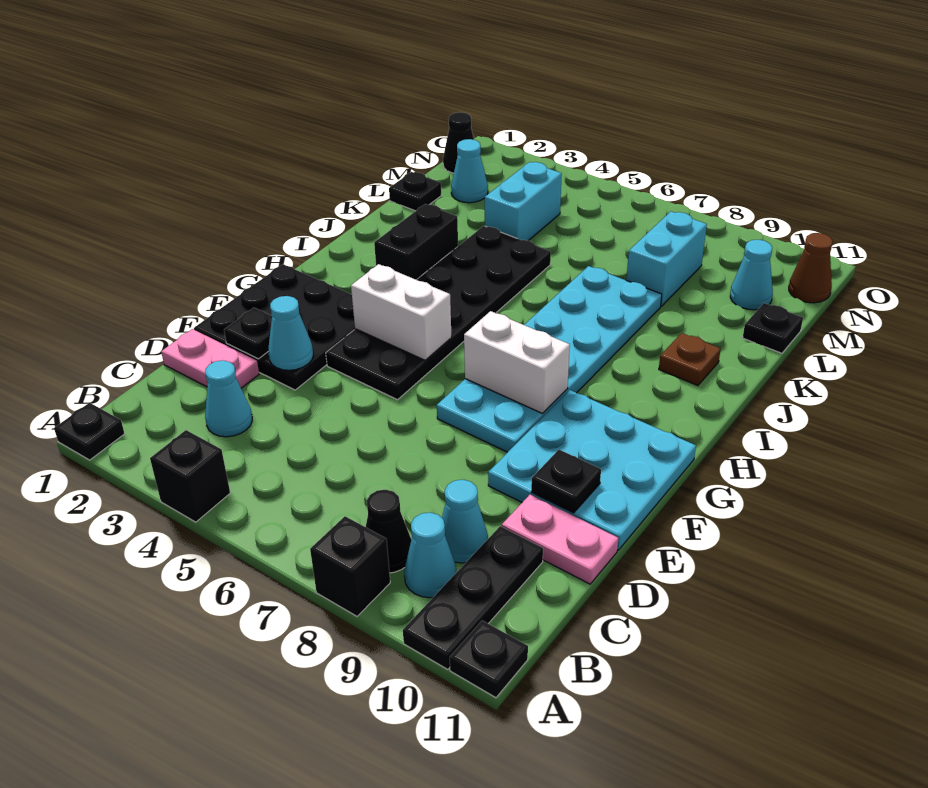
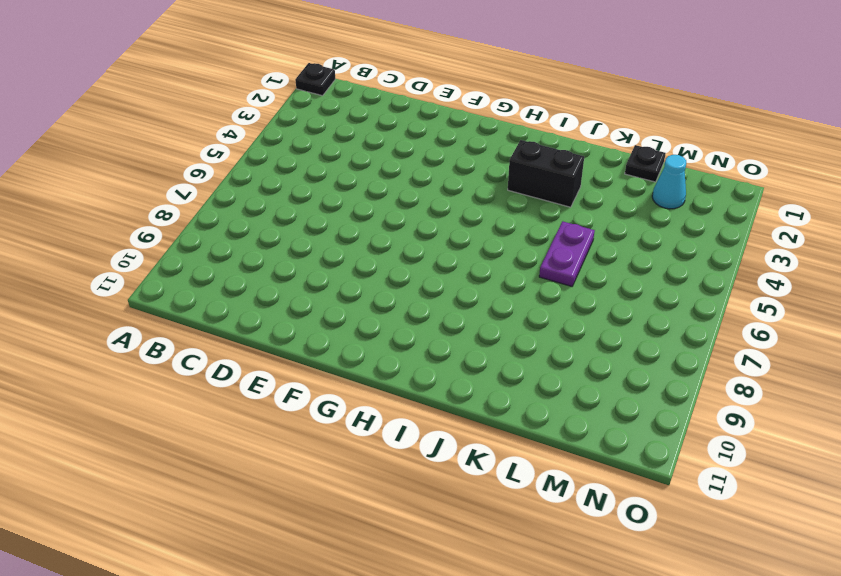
purple 1x2 plate [539,221,595,286] -> black 2x6 plate [326,226,551,400]
none -> black 1x1 brick [150,430,230,522]
none -> black 1x1 brick [310,516,390,616]
none -> black 1x3 plate [403,526,543,669]
none -> black 1x1 plate [450,621,528,698]

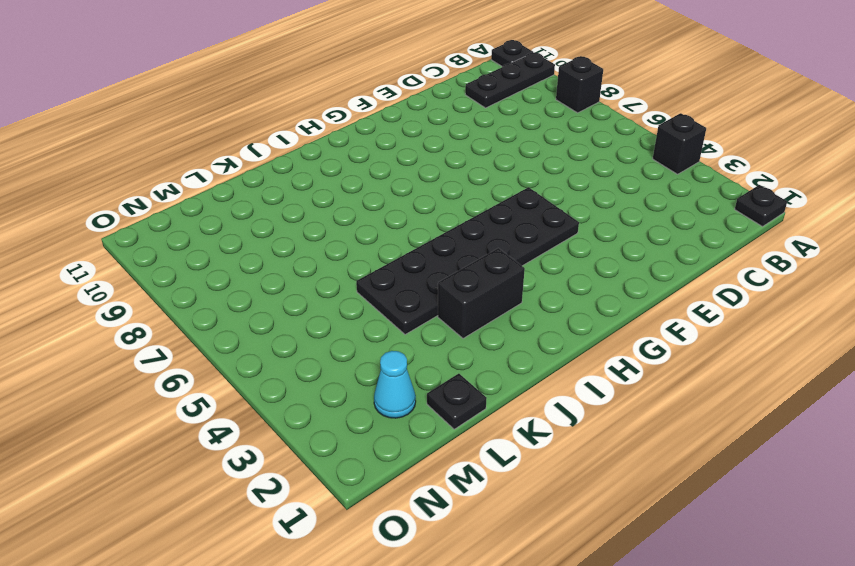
none -> black 1x1 cone [366,490,411,573]
none -> cyan 1x1 cone [404,513,456,598]
none -> cyan 1x1 cone [205,360,252,437]
none -> cyan 1x1 cone [442,480,488,563]

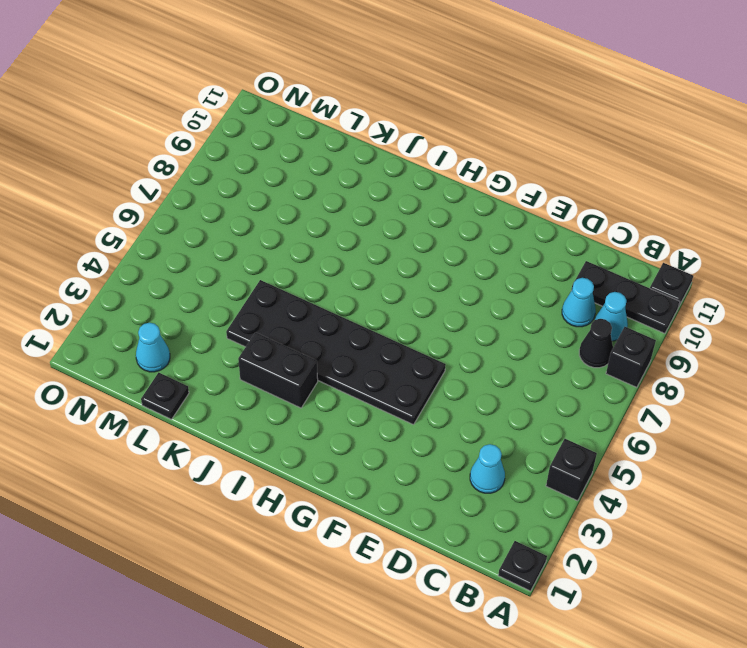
none -> pink 1x2 plate [161,329,259,388]
none -> pink 1x2 plate [502,495,618,584]
none -> black 3x3 plate [194,264,355,390]
none -> cyan 3x3 plate [488,390,696,550]

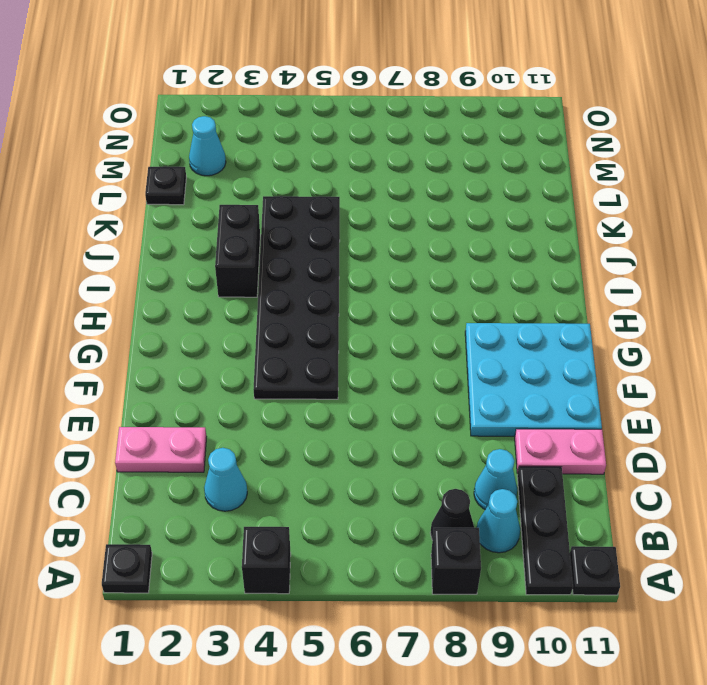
none -> black 3x3 plate [194,264,355,390]
none -> cyan 2x6 plate [437,266,662,452]
none -> brown 1x1 plate [659,333,721,386]
none -> cyan 1x2 brick [485,162,562,241]

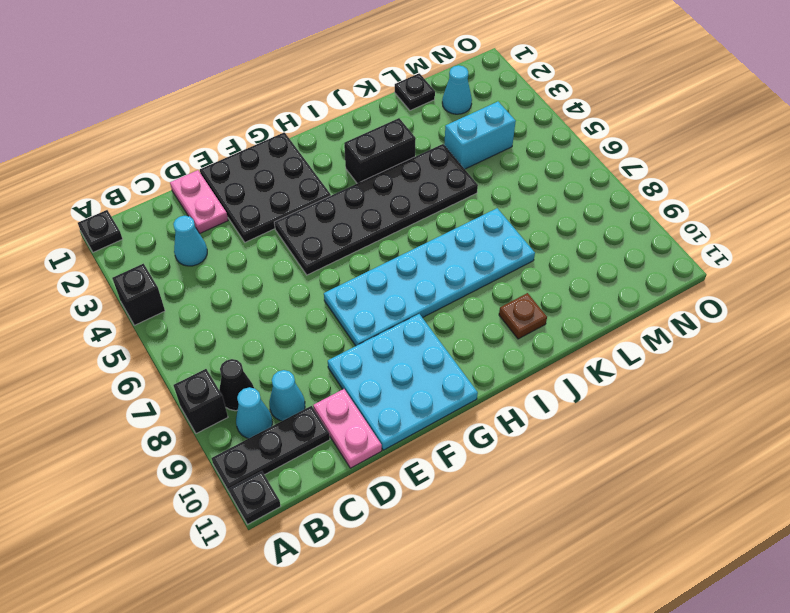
none -> cyan 1x2 brick [626,211,707,306]
none -> black 1x1 plate [743,303,803,353]
none -> cyan 1x1 cone [730,240,773,310]
none -> black 1x1 cone [443,112,474,173]

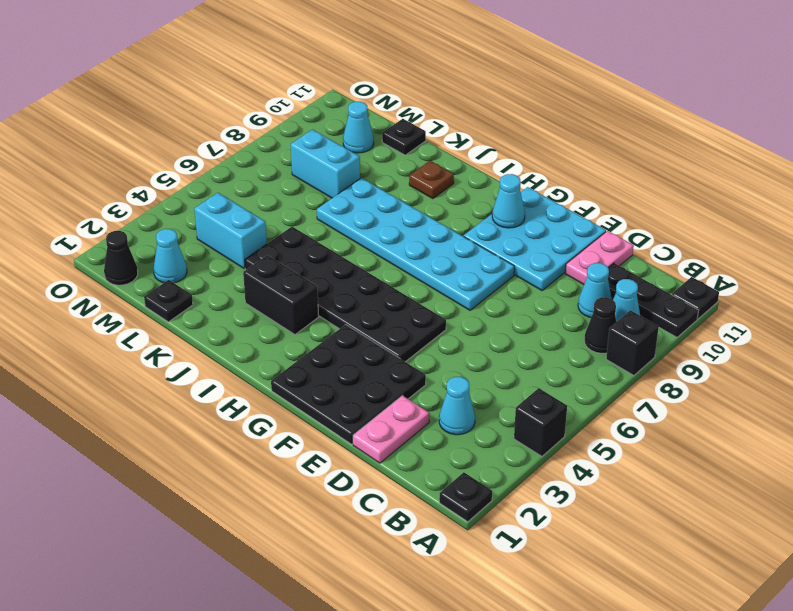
cyan 1x1 cone [492,174,525,228] -> cyan 1x1 cone moved to [268,296,313,370]
none -> brown 1x1 cone [789,233,833,303]
none -> black 1x1 plate [224,308,272,359]
none -> black 1x1 plate [531,450,601,513]
none -> white 1x2 brick [351,264,452,360]

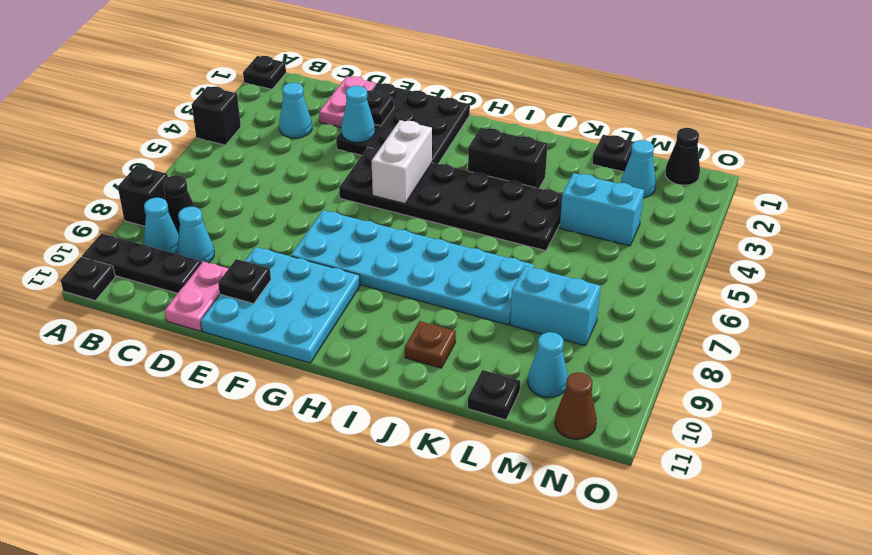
none -> white 1x2 brick [464,311,570,414]

